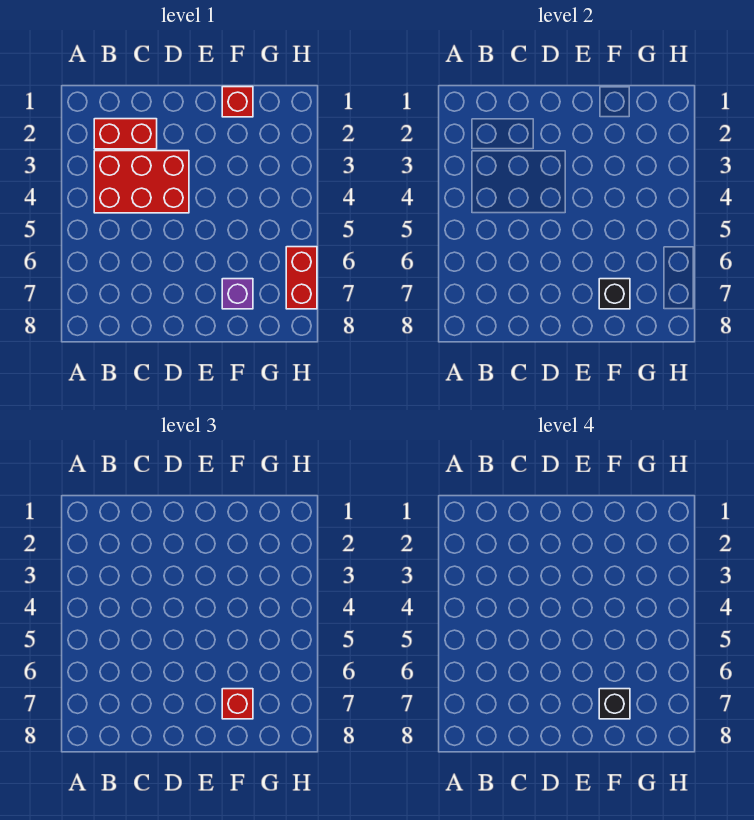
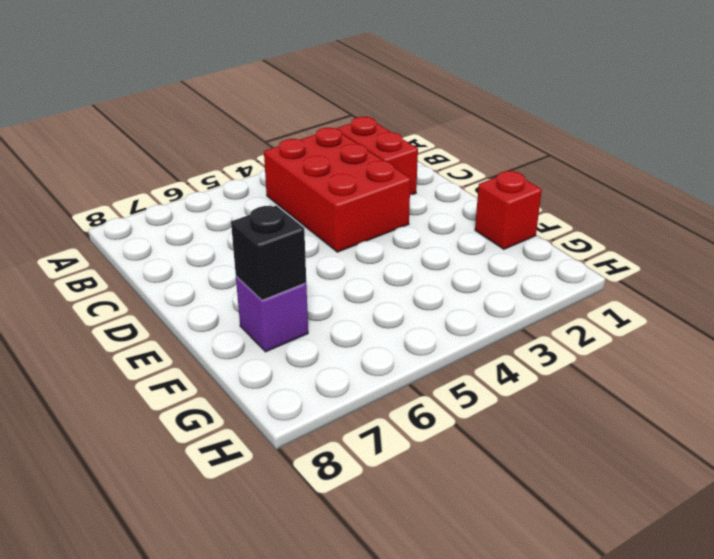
none -> red 1x2 brick [286,247,317,309]
none -> red 1x1 brick [222,689,253,719]

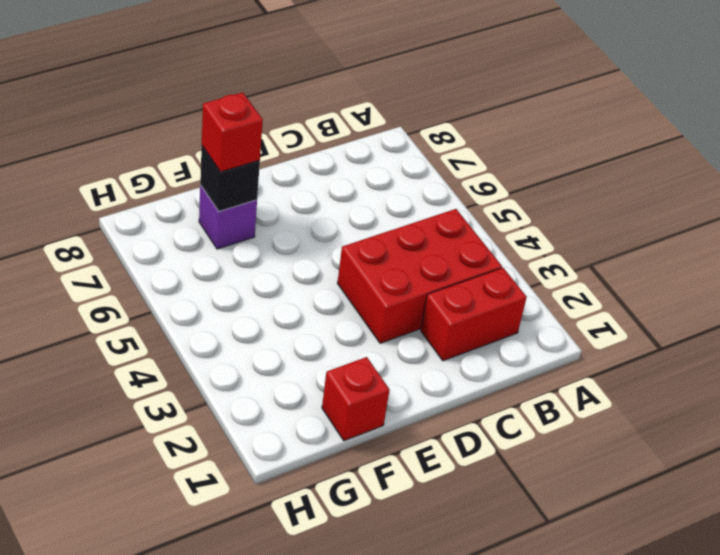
none -> red 1x2 brick [286,247,317,309]
none -> black 1x1 brick [599,689,630,719]

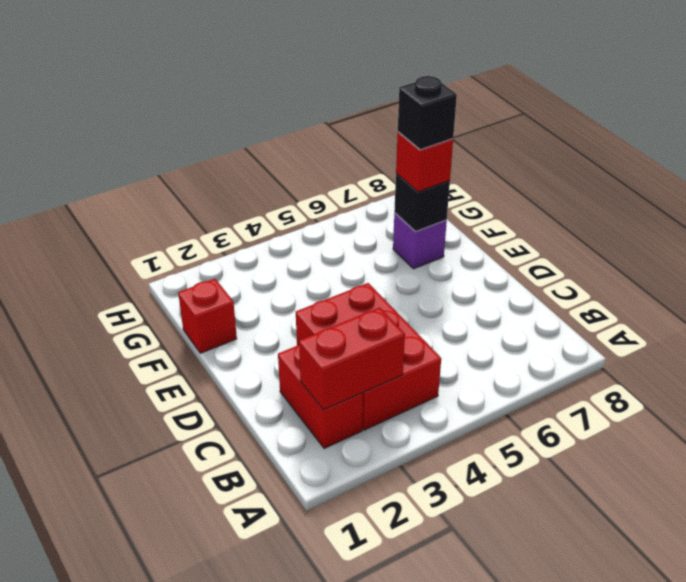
red 1x2 brick [299,307,405,410] -> red 1x2 brick moved to [286,247,317,309]

